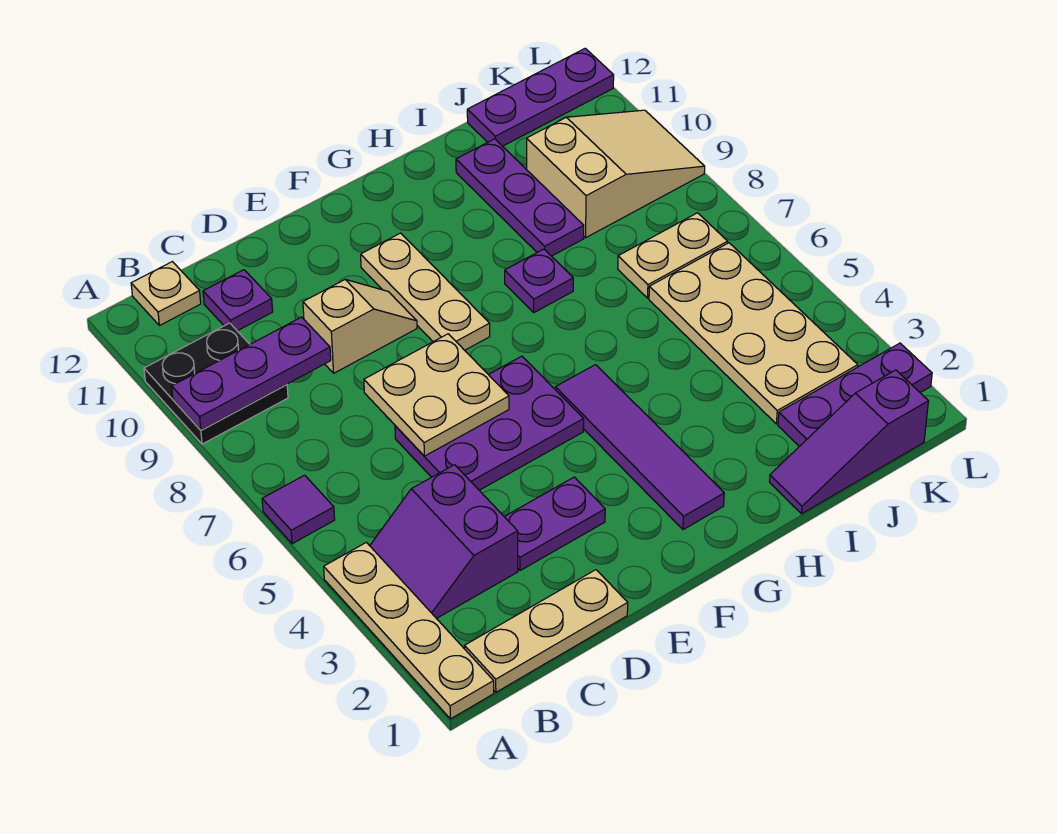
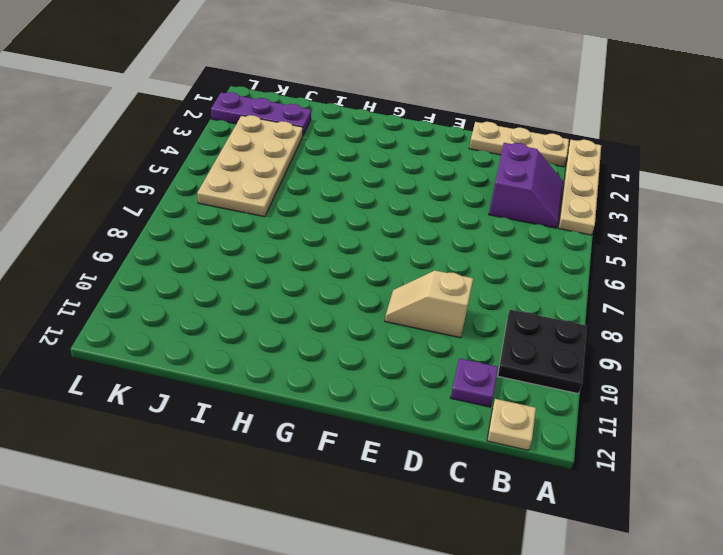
none -> purple 1x1 tile [262,475,335,544]
none -> purple 1x2 plate [504,477,605,571]
none -> purple 2x3 plate [395,356,584,490]

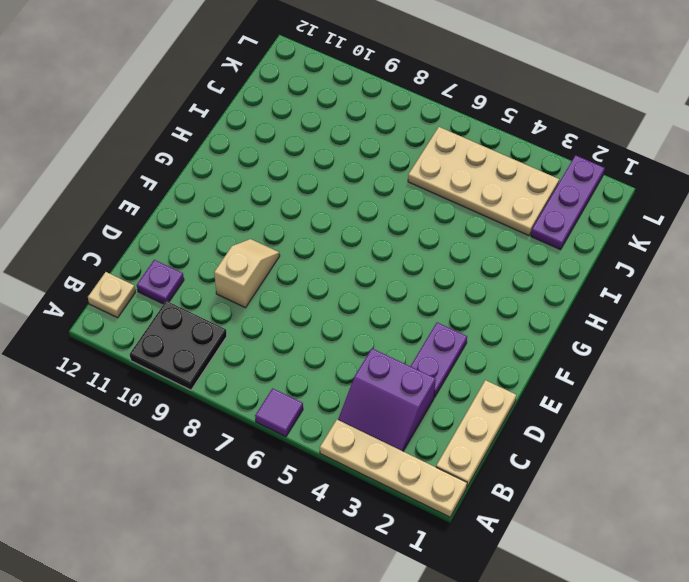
none -> purple 2x3 plate [395,356,584,490]
none -> tan 1x3 plate [361,233,490,350]
none -> purple 1x4 tile [555,365,724,530]

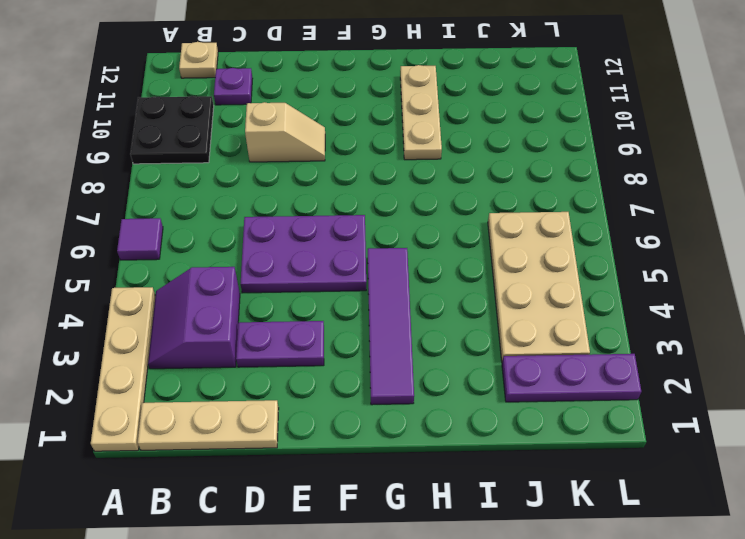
tan 1x3 plate [400,65,442,160] -> tan 1x3 plate moved to [361,233,490,350]
none -> purple 1x1 plate [505,249,573,312]
none -> purple 1x3 slope [769,370,928,514]
none -> purple 1x3 plate [456,139,584,256]

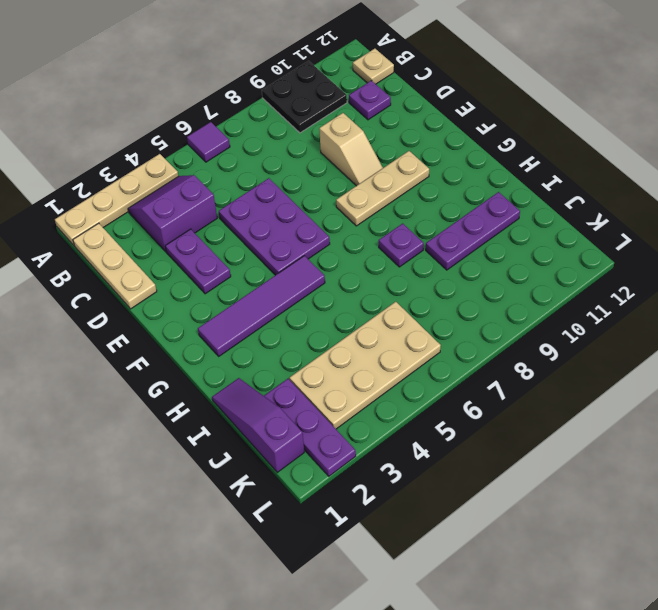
none -> tan 1x2 plate [618,213,728,298]
none -> tan 2x3 slope [527,110,705,238]
none -> purple 1x3 plate [467,48,614,146]

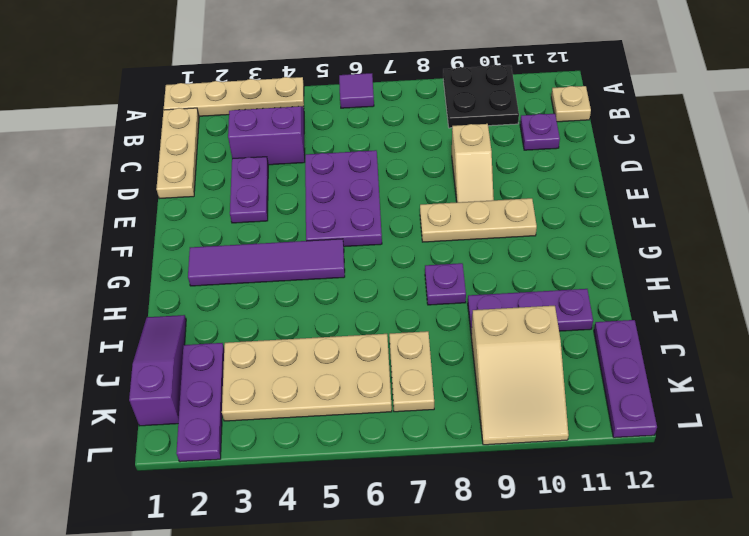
none -> purple 1x3 plate [172,317,331,430]
none -> tan 2x2 plate [364,334,509,456]

